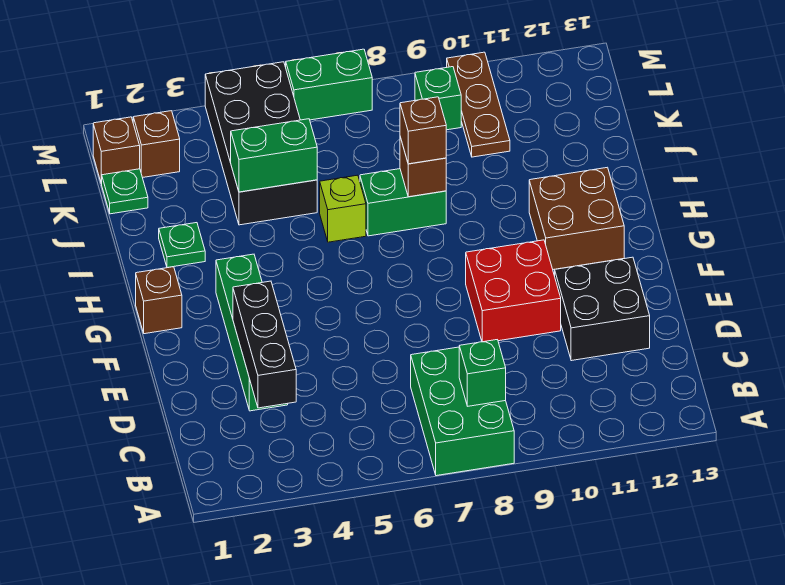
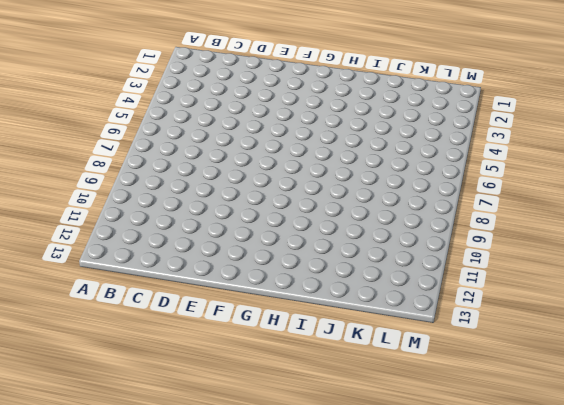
none -> green 2x3 brick [411,347,514,476]
none -> green 1x4 brick [216,254,288,411]
none -> black 2x2 brick [555,257,650,361]

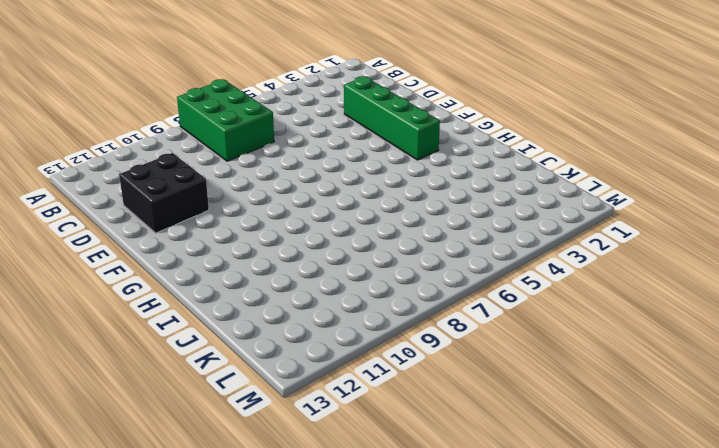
none -> red 2x2 brick [466,240,561,342]
none -> brown 1x1 brick [136,267,182,334]
none -> brown 2x2 brick [529,167,624,270]

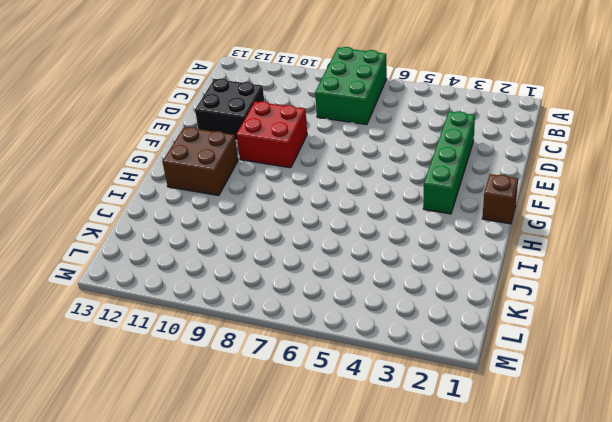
none -> green 1x1 plate [159,223,205,268]
none -> lime 1x1 brick [320,175,366,242]
none -> green 1x2 brick [360,169,446,236]

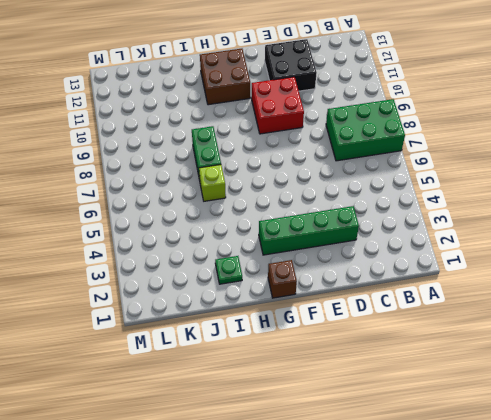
none -> black 2x4 brick [205,62,317,225]
none -> green 1x1 plate [102,169,148,214]
none -> brown 1x3 plate [447,52,510,157]

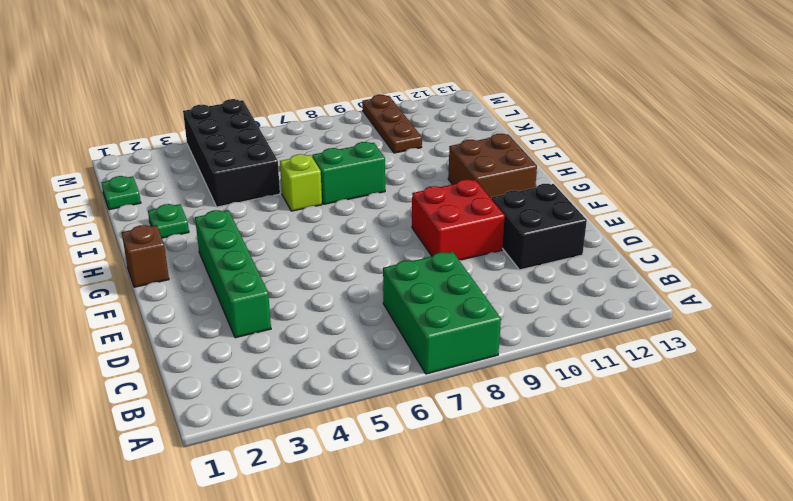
none -> brown 1x1 brick [93,117,140,184]
none -> brown 1x1 brick [133,111,180,178]
none -> green 1x1 brick [415,67,461,130]

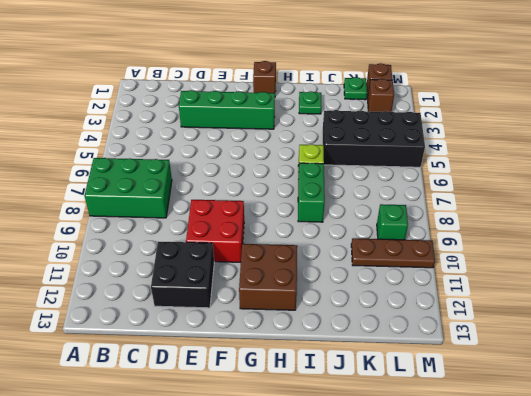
none -> green 1x2 brick [286,49,372,120]
none -> green 1x1 brick [459,340,506,406]
none -> black 1x3 brick [233,281,296,408]

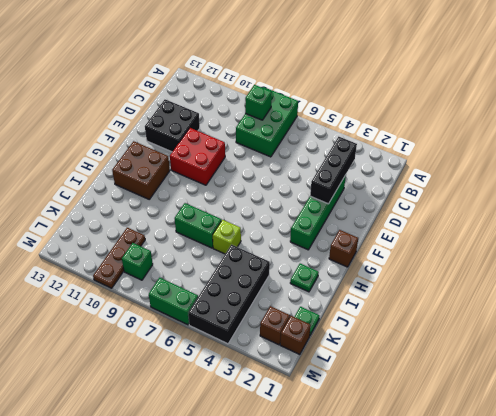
none -> brown 1x1 brick [400,137,446,197]
none -> green 1x2 brick [231,119,317,192]
none -> brown 1x1 brick [400,97,446,164]

